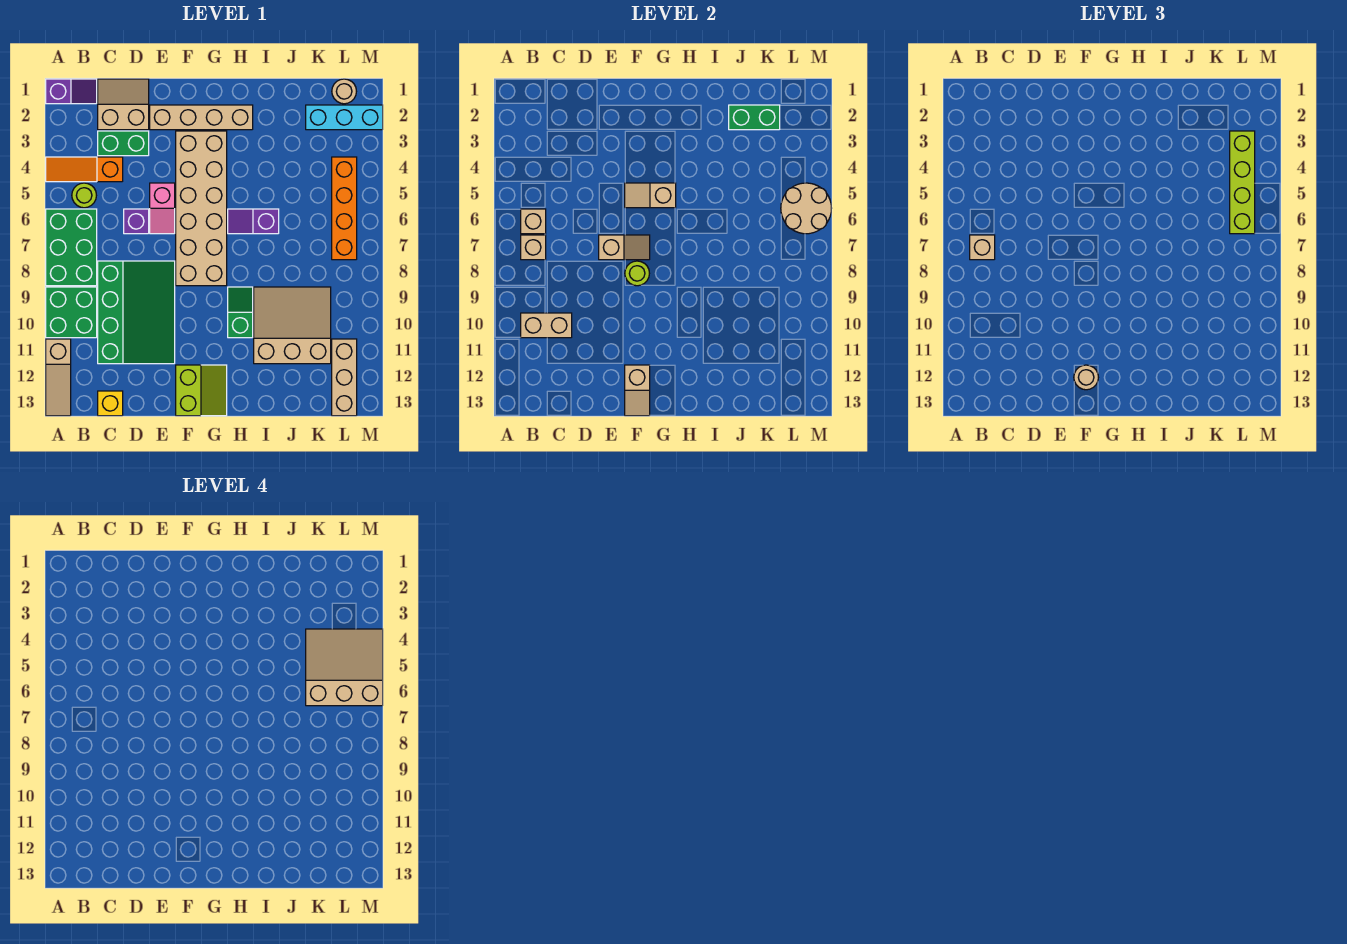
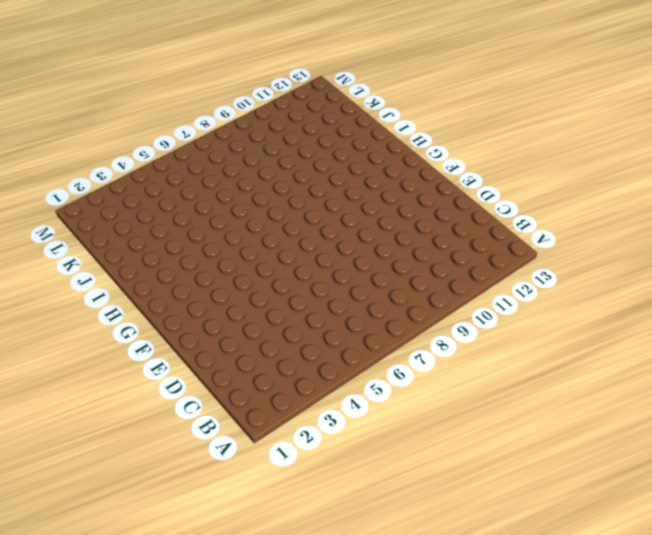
none -> purple 1x2 slope [46,79,97,104]
none -> orange 1x3 slope [46,157,123,182]
none -> green 2x3 brick [46,209,97,286]
none -> green 2x2 brick [46,287,97,338]

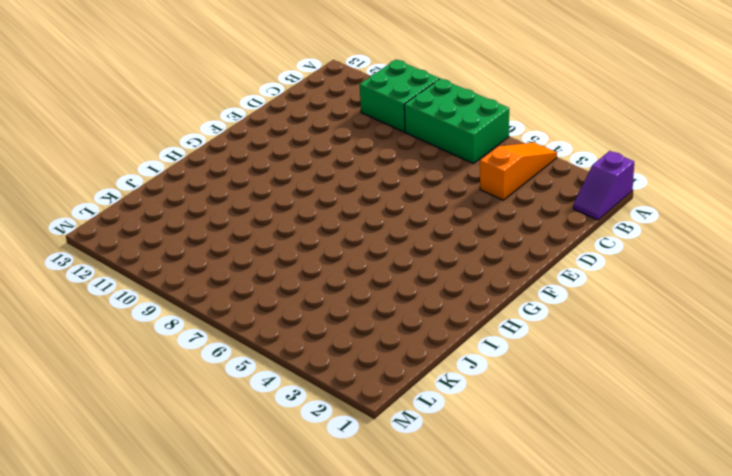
none -> tan 1x3 slope [46,339,71,416]
none -> lime 1x1 round brick [72,183,96,208]
none -> tan 2x2 slope [98,79,149,130]
none -> green 1x2 brick [98,131,149,156]

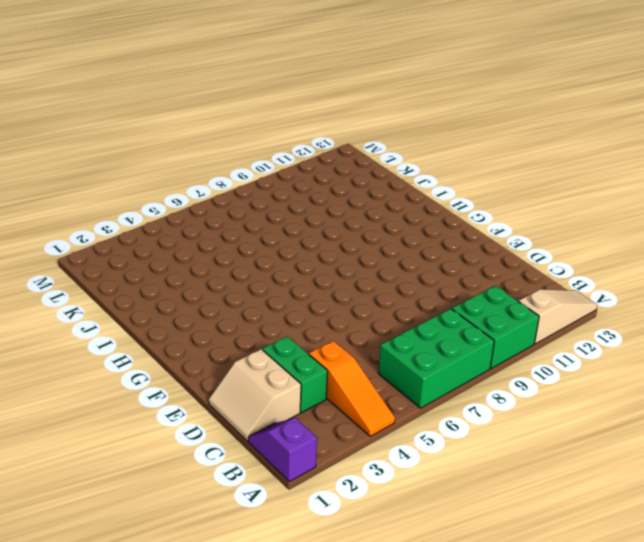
none -> lime 1x1 round brick [72,183,96,208]
none -> green 3x4 slope [98,261,175,364]
none -> yellow 1x1 brick [98,391,123,416]
none -> purple 1x1 brick [124,209,149,234]

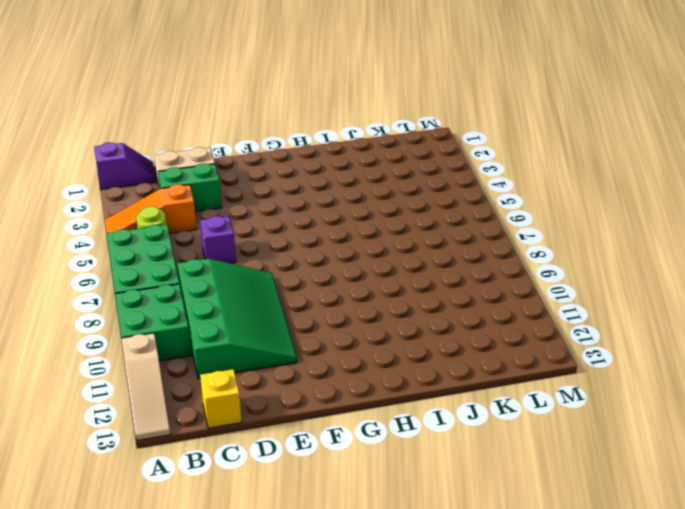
none -> tan 1x4 brick [150,105,253,130]
none -> pink 1x2 slope [150,183,175,234]
none -> tan 2x6 brick [176,131,227,286]
none -> lime 2x2 slope [176,365,227,416]

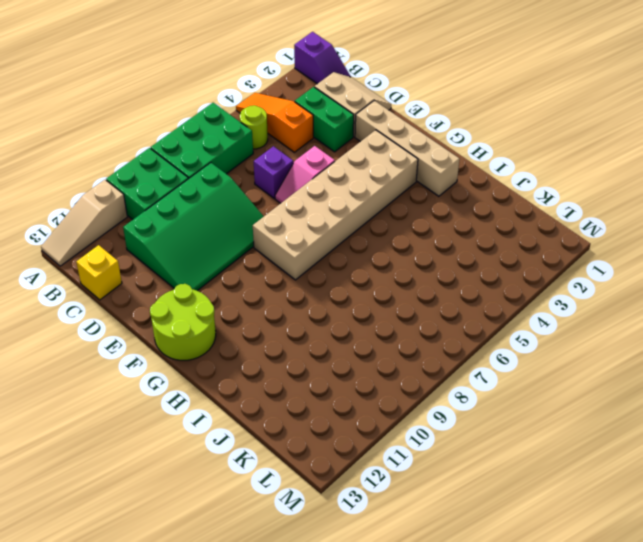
lime 2x2 round brick [150,284,216,360] -> lime 2x2 slope [176,365,227,416]
none -> purple 1x2 slope [228,209,279,234]
none -> green 1x2 slope [228,287,253,338]
none -> tan 3x3 slope [254,287,331,364]
none -> cyan 1x3 brick [306,105,383,130]

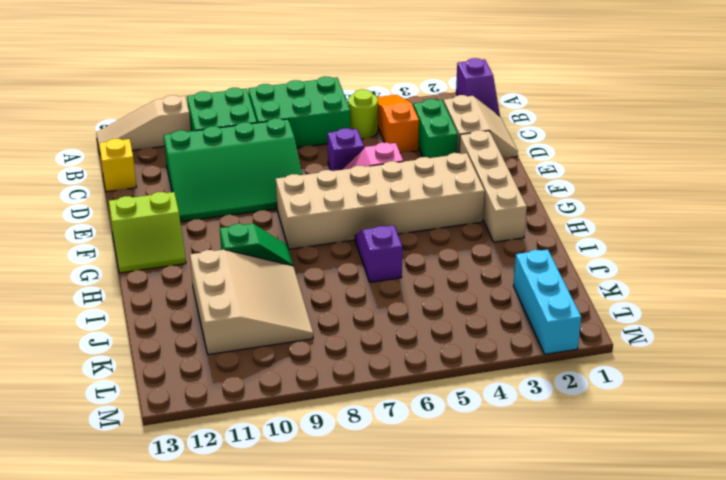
none -> tan 1x1 round brick [332,79,356,104]
none -> orange 1x4 brick [332,157,357,260]
none -> tan 1x3 brick [332,339,357,416]
none -> tan 1x1 brick [521,209,546,234]

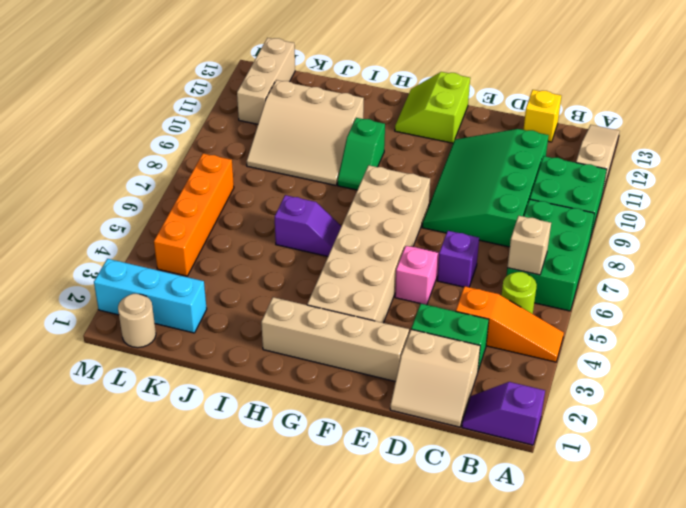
none -> tan 1x1 brick [521,235,546,260]
none -> tan 1x2 brick [521,313,572,338]
none -> tan 1x2 slope [599,235,650,260]
none -> tan 1x2 slope [625,183,676,208]

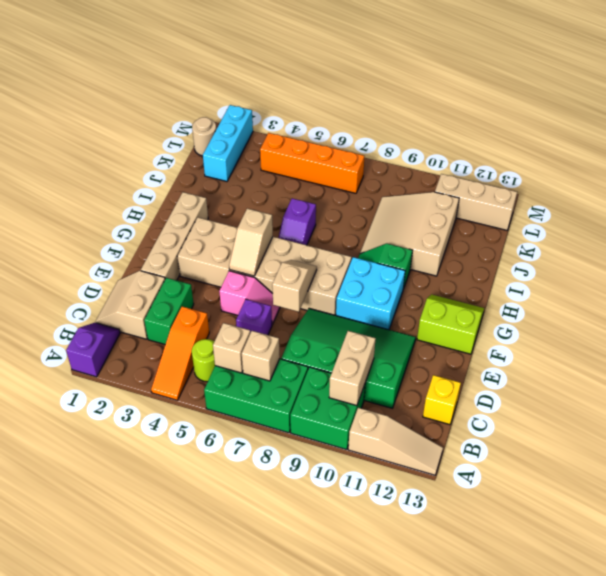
cyan 2x2 brick [336,257,405,330] -> none
none -> lime 1x1 round brick [625,261,649,286]
none -> tan 1x2 slope [625,365,650,416]
none -> green 1x2 brick [729,105,780,130]
none -> tan 2x2 round brick [781,183,832,234]

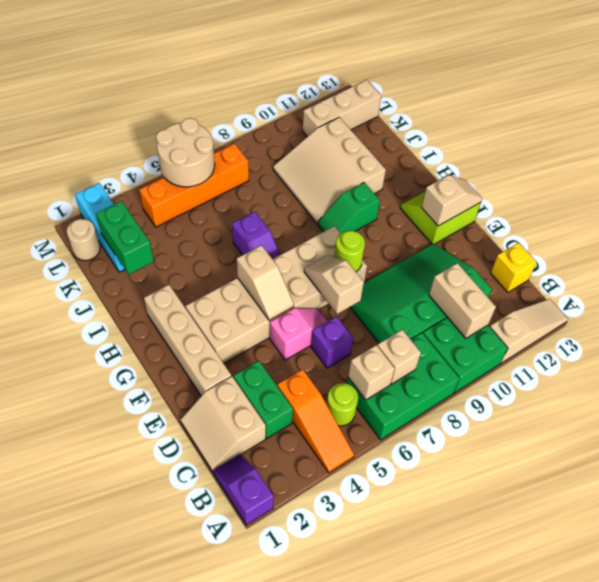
none -> tan 1x1 brick [970,235,995,260]
none -> tan 1x1 round brick [1074,365,1098,390]
none -> lime 1x4 brick [1230,131,1255,234]
none -> tan 3x3 slope [306,629,383,706]

